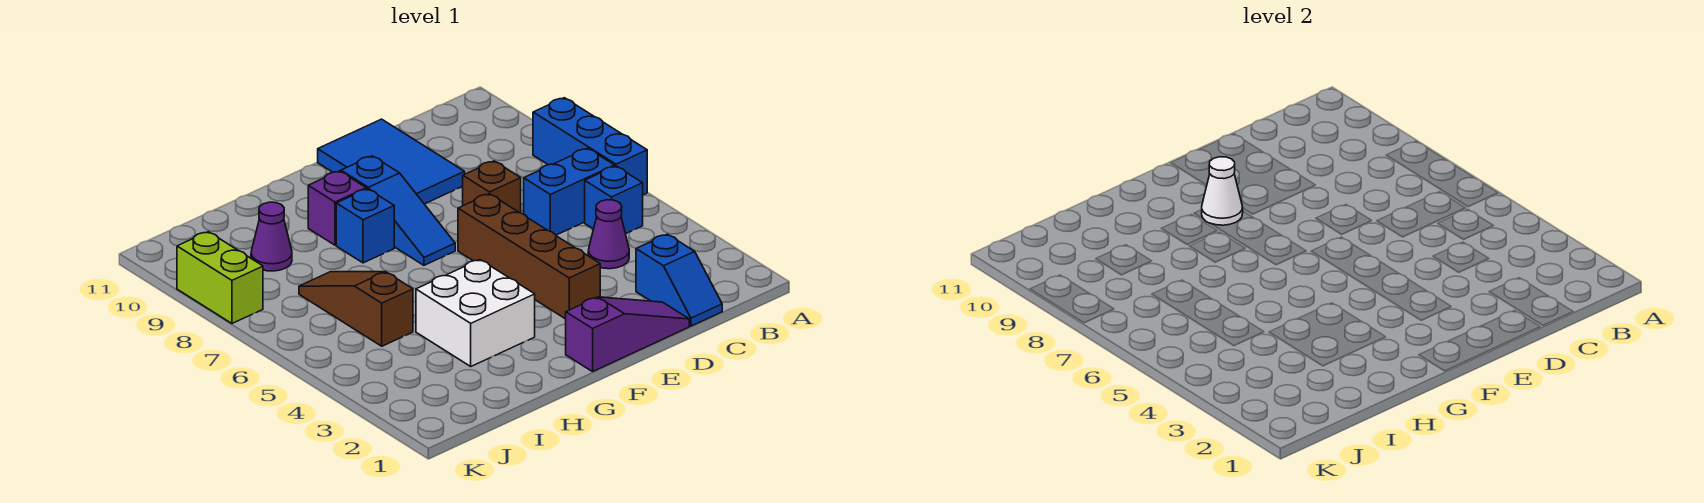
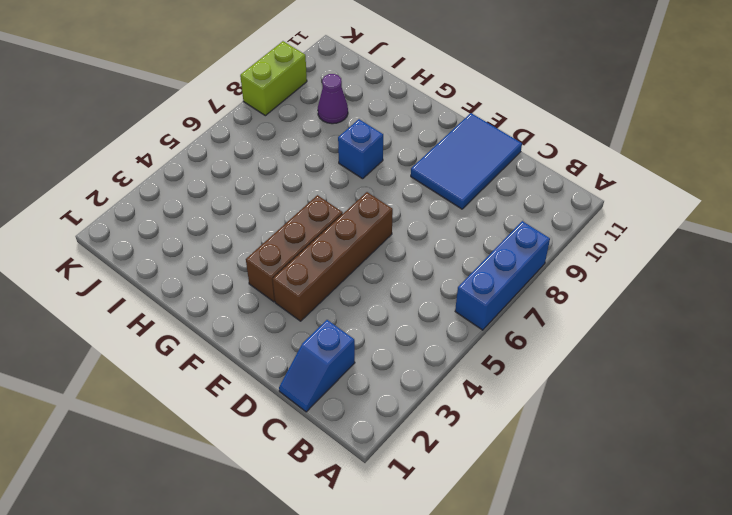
brown 1x3 brick [246,195,343,302] -> none
none -> blue 1x1 brick [585,166,643,234]
none -> blue 1x2 brick [524,148,614,235]
none -> purple 1x1 cone [588,200,629,269]

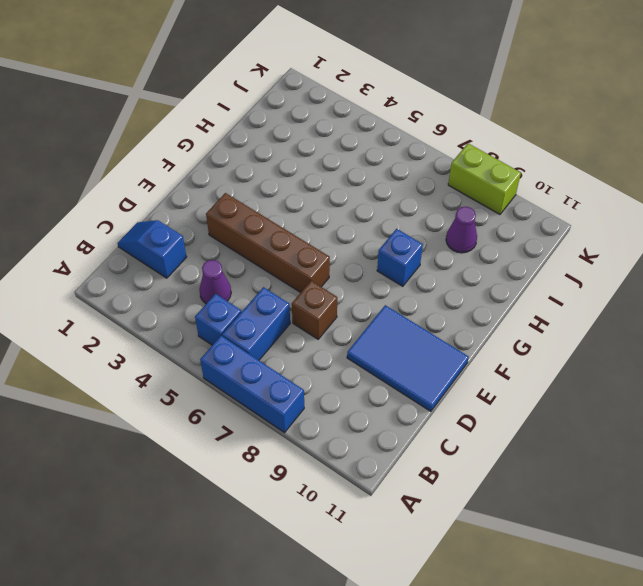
none -> purple 1x3 slope [566,297,689,372]
none -> blue 1x3 slope [341,156,455,265]
none -> white 2x2 brick [416,260,535,366]

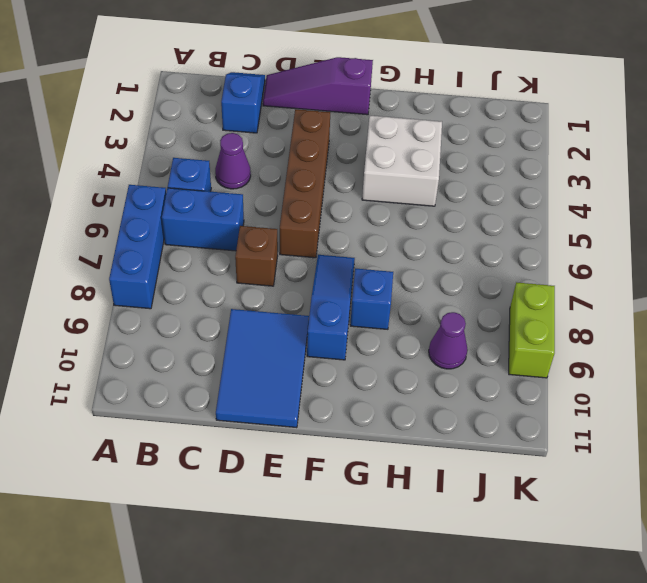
none -> purple 1x1 brick [308,171,366,245]
none -> brown 1x3 slope [299,272,413,346]
none -> white 1x1 cone [1202,157,1243,225]

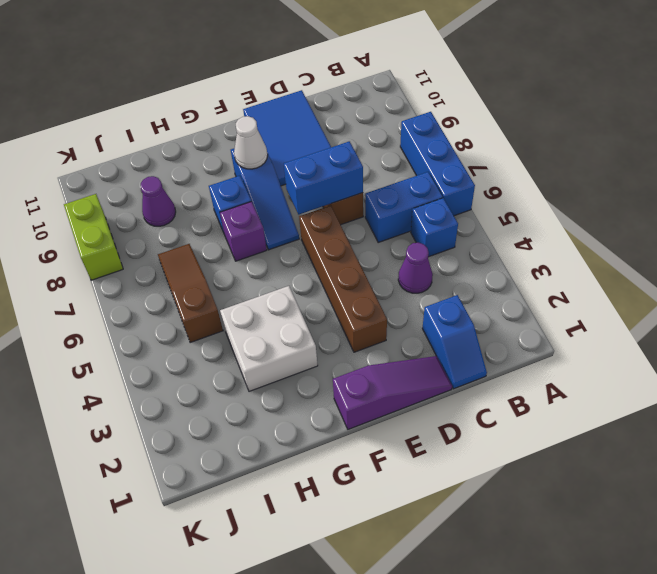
blue 1x2 brick [284,141,363,215] -> none
purple 1x1 brick [220,202,267,261] -> purple 1x1 brick moved to [308,171,366,245]

